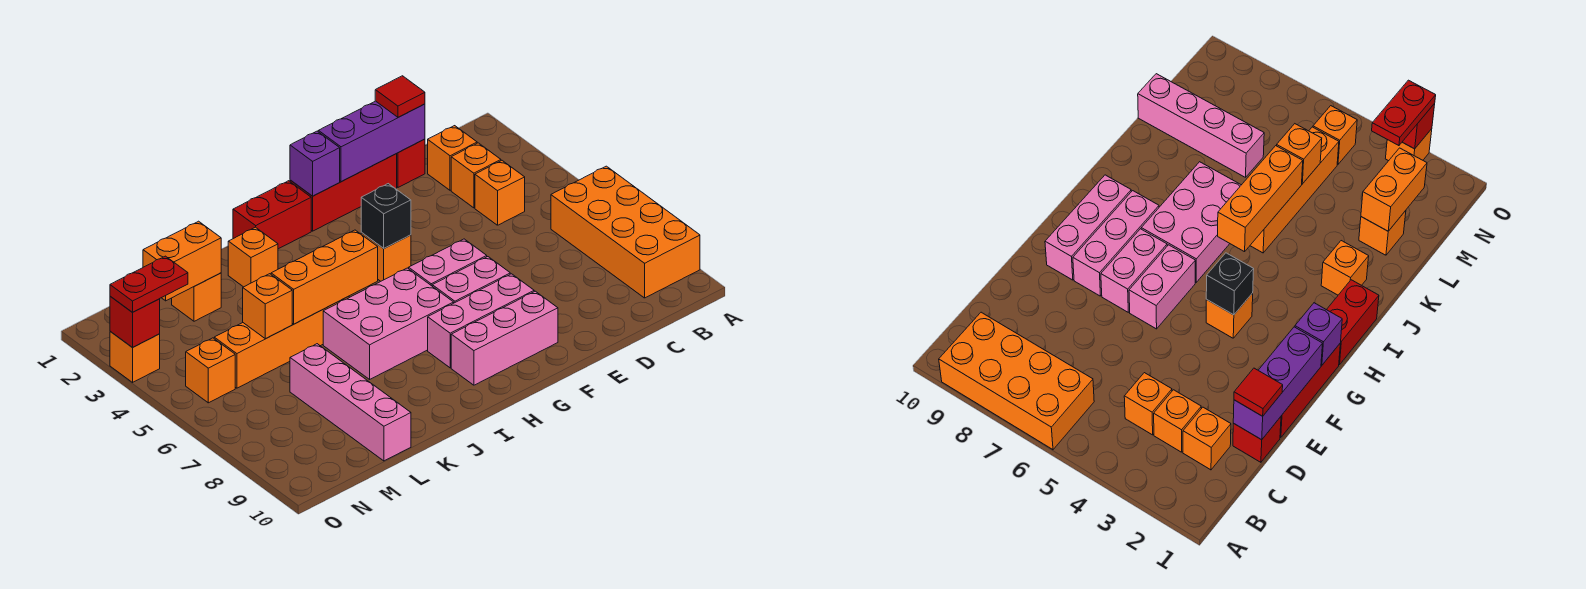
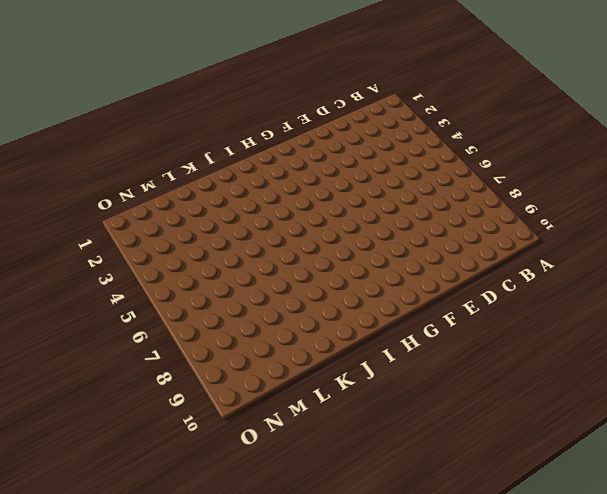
none -> orange 2x4 brick [551,166,700,298]
none -> orange 1x1 brick [428,126,477,190]
none -> orange 1x1 brick [451,143,501,208]

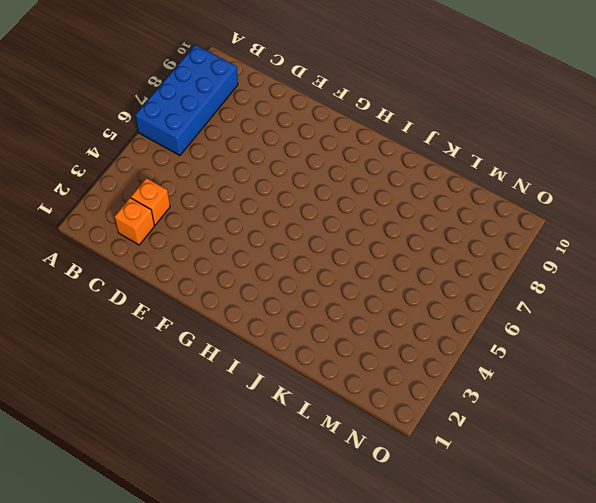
blue 2x4 brick [135,45,238,155] -> orange 2x4 brick [551,166,700,298]
none -> orange 1x1 brick [475,161,525,225]
none -> red 1x1 brick [397,139,425,187]
none -> red 1x3 brick [290,154,397,231]

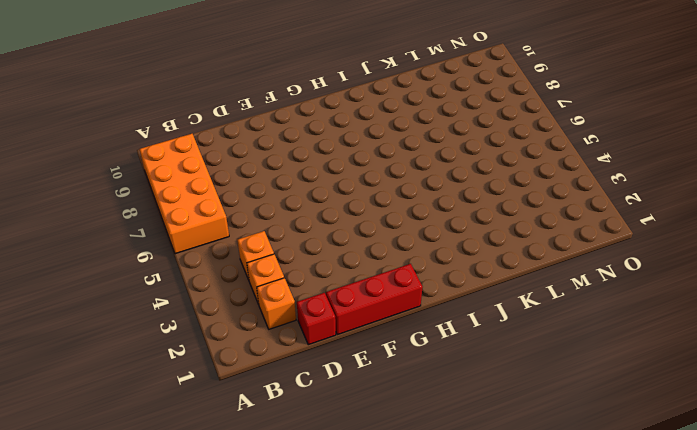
none -> pink 1x2 brick [409,239,487,286]
none -> pink 1x2 brick [432,257,510,303]
none -> pink 1x3 brick [428,274,534,368]

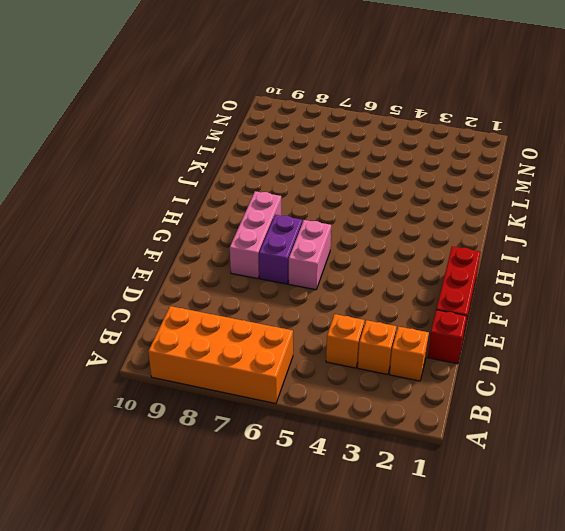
purple 1x2 brick [259,215,302,284] -> pink 1x2 brick [432,257,510,303]
none -> pink 1x3 brick [451,291,558,385]
none -> orange 1x1 brick [361,233,411,281]
none -> red 1x2 brick [233,181,311,249]

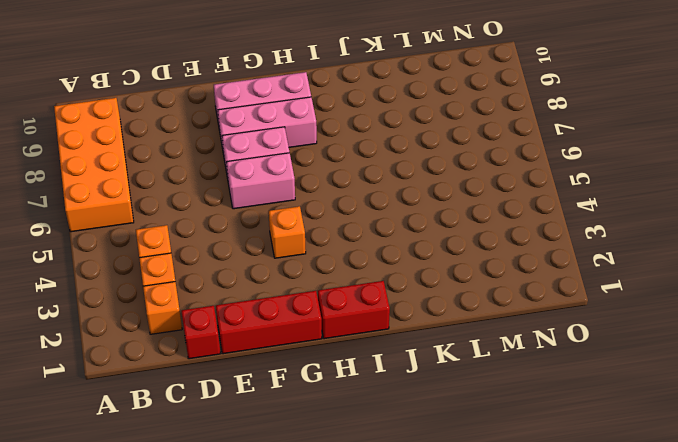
none -> pink 2x3 brick [323,268,454,379]
none -> orange 1x1 brick [228,227,278,287]
none -> orange 1x4 brick [214,296,349,388]

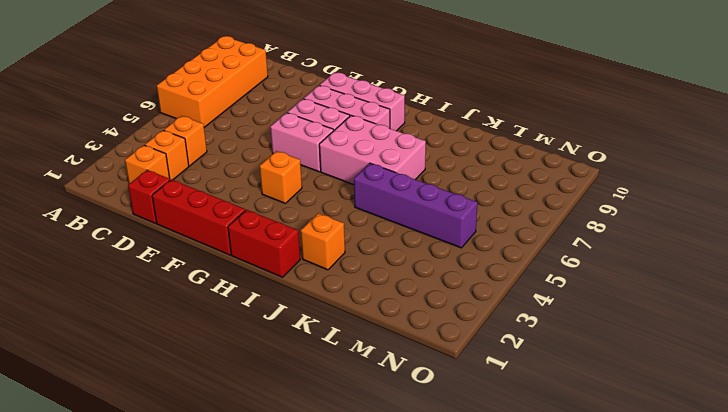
purple 1x4 brick [354,163,477,248] -> orange 1x4 brick [214,296,349,388]
none -> orange 1x1 brick [172,273,221,321]
none -> pink 1x4 brick [290,344,411,461]
none -> orange 1x1 brick [186,338,235,403]

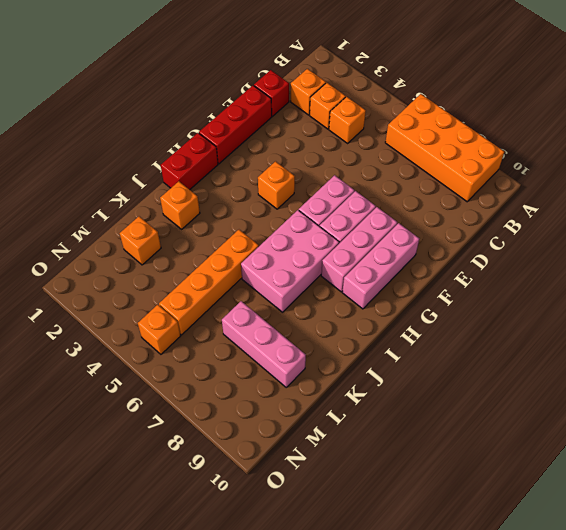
pink 1x3 brick [222,301,306,387] -> pink 1x4 brick [290,344,411,461]
none -> orange 1x1 brick [110,332,160,382]
none -> purple 1x3 brick [318,101,425,182]
none -> purple 1x1 brick [290,131,340,196]

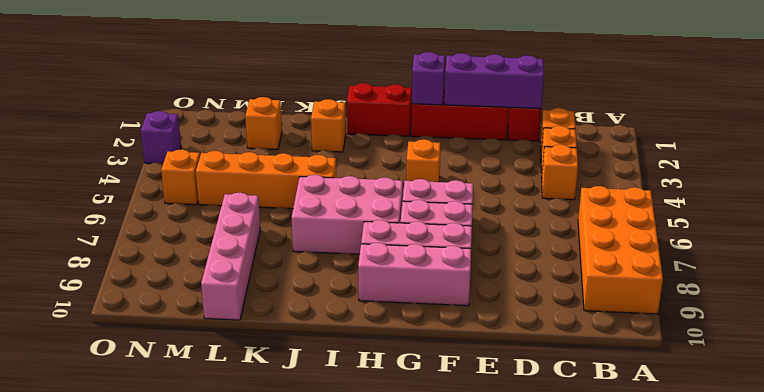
purple 1x1 brick [141,111,181,163] -> orange 1x1 brick [110,332,160,382]
none -> black 1x1 brick [361,184,411,248]
none -> orange 1x3 brick [271,230,378,324]
none -> orange 1x2 brick [143,221,221,301]

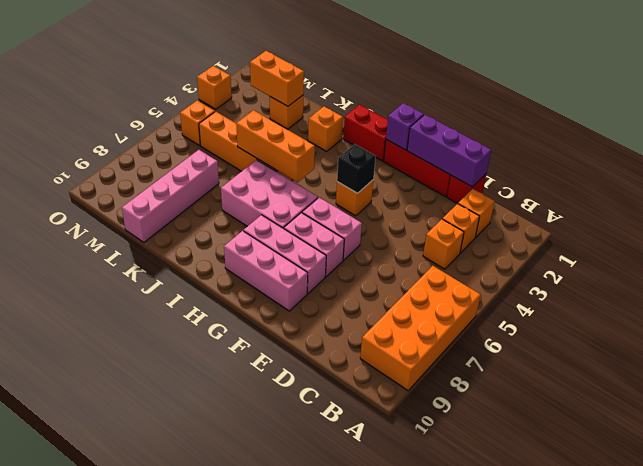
none -> orange 1x1 brick [243,274,292,339]
none -> red 1x1 brick [110,296,160,348]
none -> red 1x1 tile [375,76,425,117]

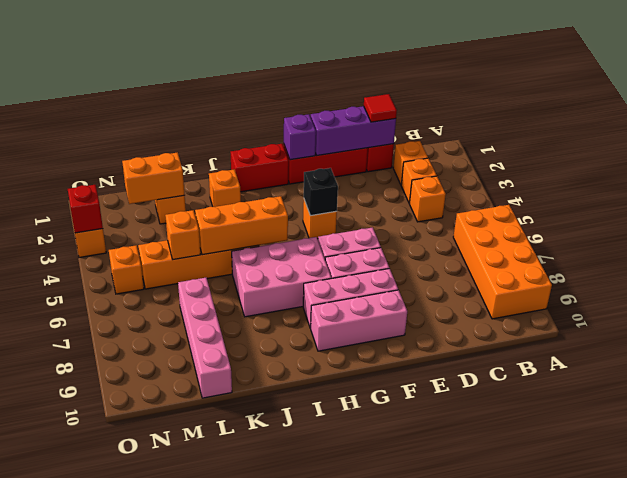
none -> red 1x2 plate [110,256,188,312]

